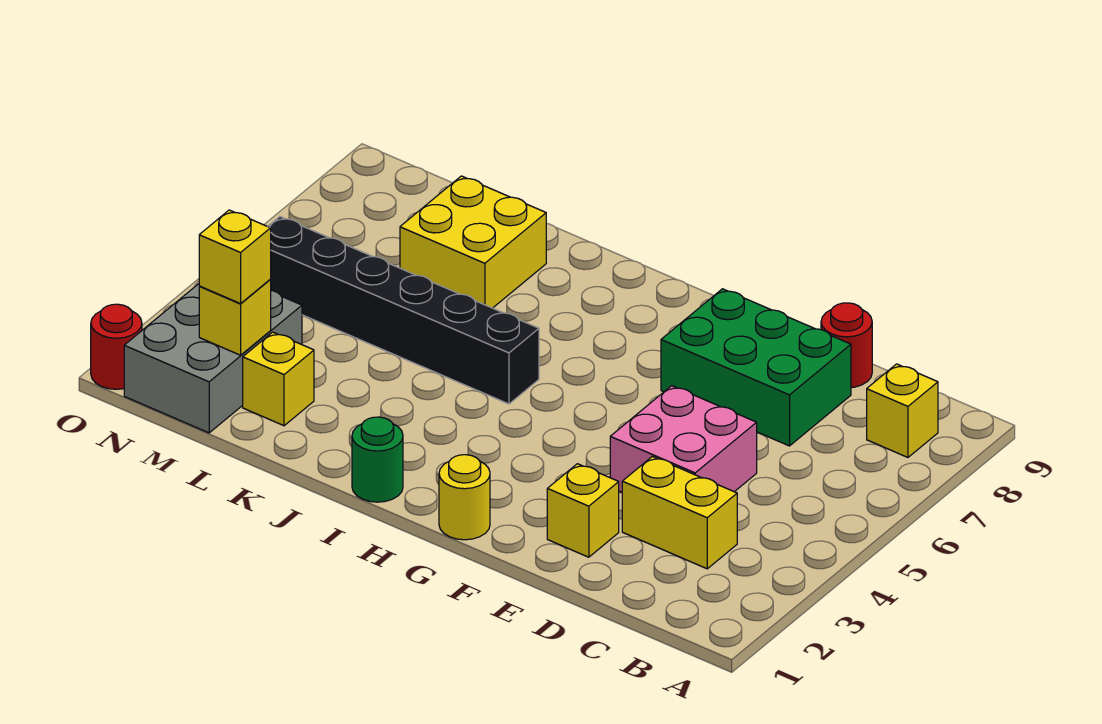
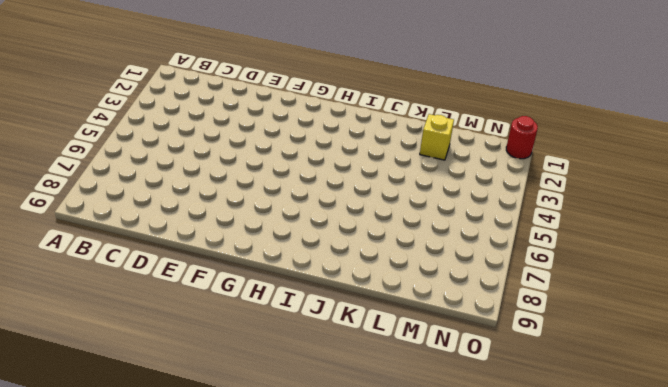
none -> yellow 1x1 brick [867,364,938,457]
none -> yellow 1x2 brick [622,456,737,569]
none -> pink 2x2 brick [610,386,757,492]

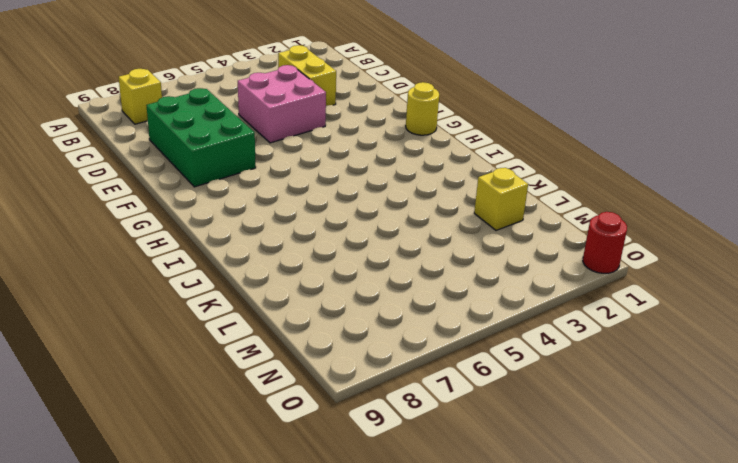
none -> red 1x1 round brick [821,303,872,388]
none -> yellow 1x1 brick [547,464,619,557]
none -> green 1x1 round brick [352,417,403,502]

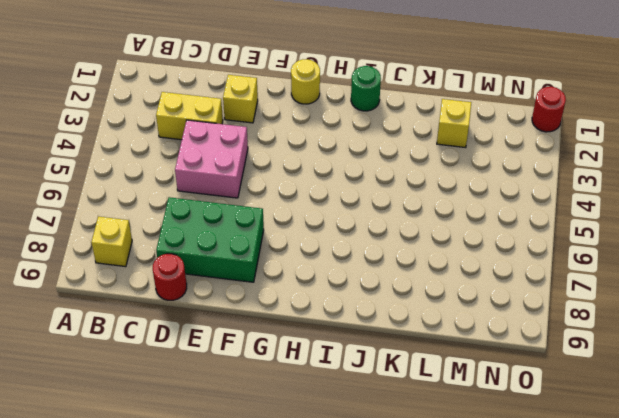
none -> black 1x6 brick [268,217,539,404]
none -> yellow 2x2 brick [400,176,546,308]
none -> grey 2x3 brick [124,284,302,433]

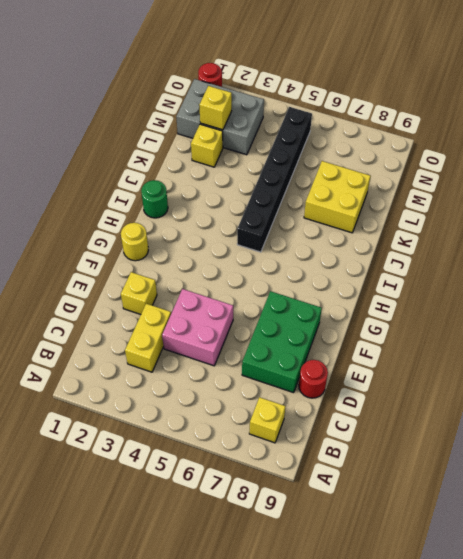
none -> yellow 1x1 brick [199,210,271,304]

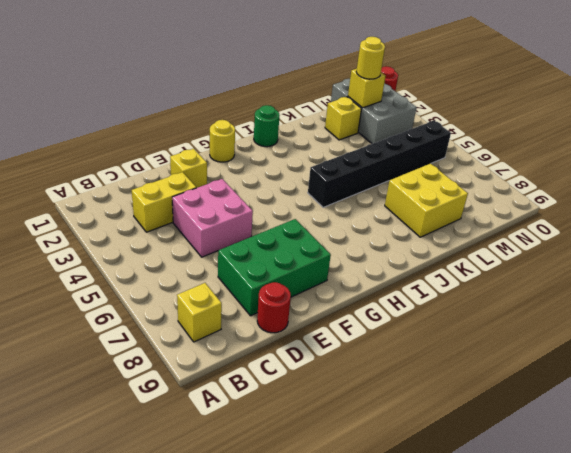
yellow 1x1 round brick [356,37,385,79] -> yellow 1x1 brick [199,210,271,304]

